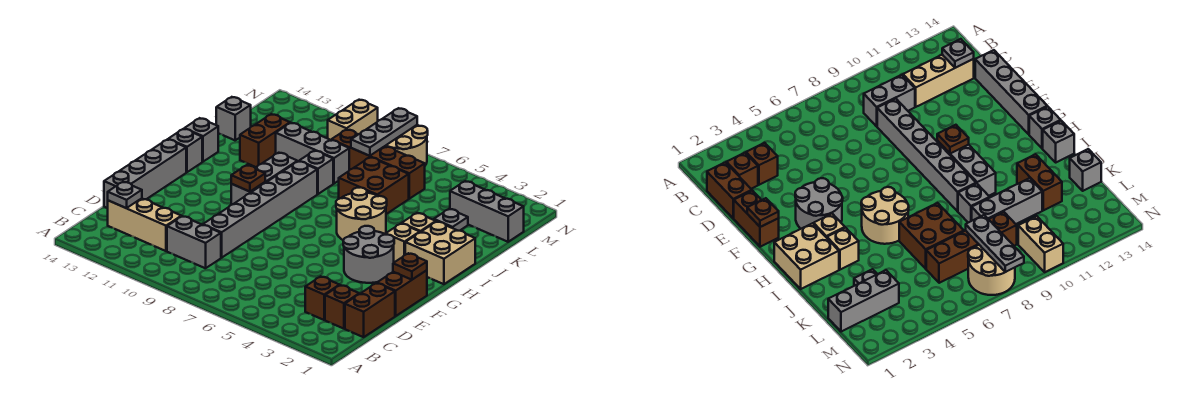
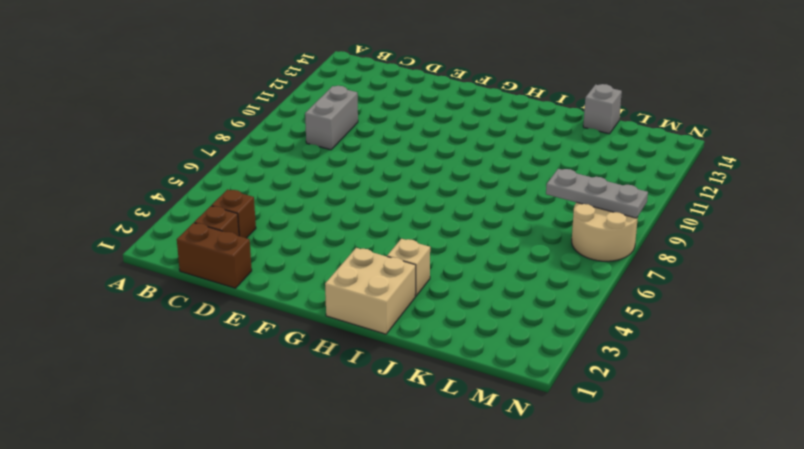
none -> tan 1x3 brick [108,198,181,251]
none -> grey 1x6 brick [203,161,317,258]
none -> grey 1x4 brick [104,139,186,208]
none -> brown 1x2 brick [377,270,427,316]

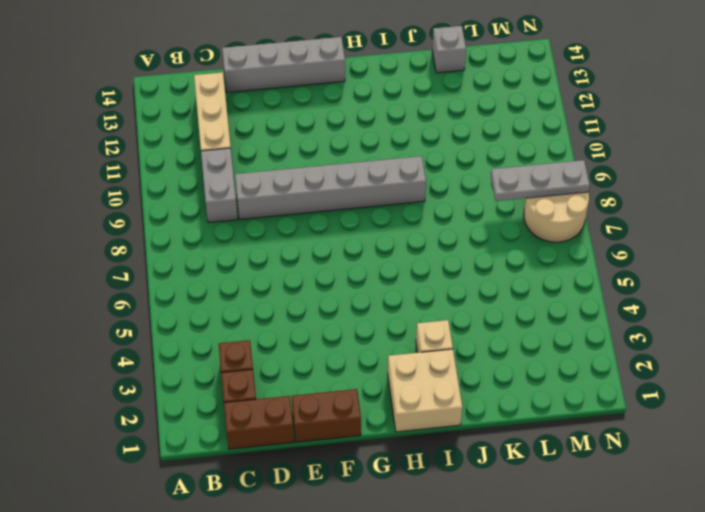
none -> grey 2x2 round brick [343,226,394,283]
none -> grey 1x3 brick [231,153,297,205]
none -> tan 1x1 brick [386,223,420,262]
none -> tan 2x2 round brick [336,187,387,240]

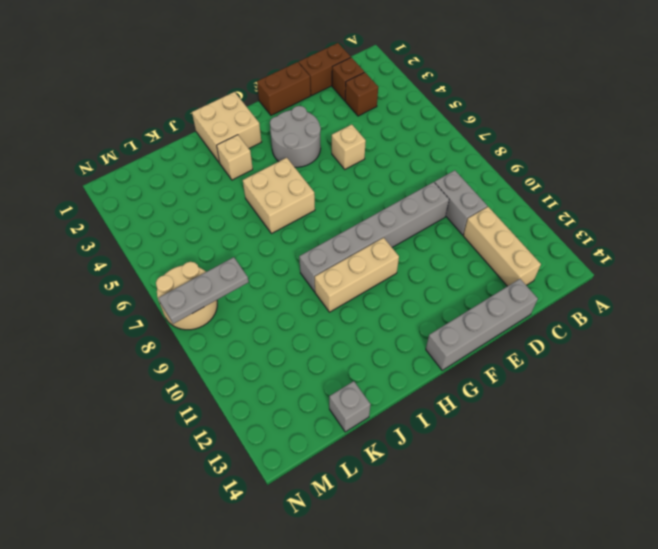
tan 1x1 brick [332,124,366,169] -> tan 1x1 brick moved to [386,223,420,262]
tan 1x3 brick [315,238,399,312] -> grey 1x3 brick [231,153,297,205]
tan 2x2 brick [243,158,315,234] -> tan 2x2 round brick [336,187,387,240]
none -> grey 1x1 brick [168,129,202,172]
none -> grey 1x1 brick [184,118,219,162]
none -> brown 2x2 brick [339,157,409,214]
none -> grey 1x1 brick [299,151,333,194]

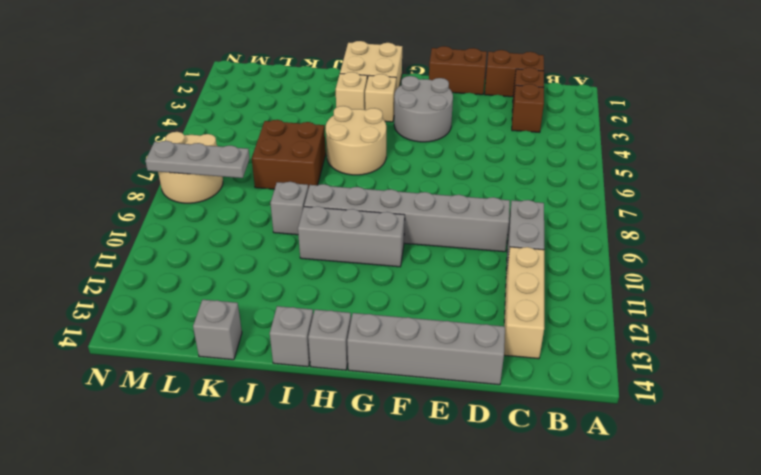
none -> brown 1x2 brick [240,114,290,167]
none -> grey 1x1 plate [434,209,468,231]
none -> grey 1x3 brick [276,123,349,183]
none -> grey 1x3 brick [450,181,524,242]

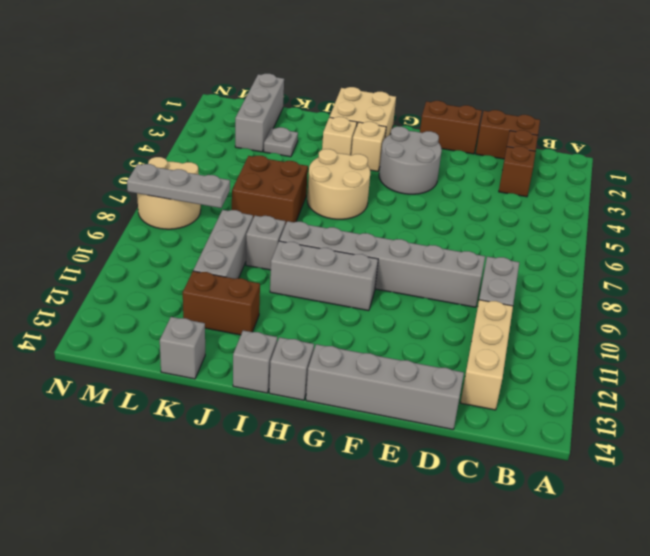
none -> brown 1x4 brick [332,129,425,199]
none -> tan 1x2 brick [328,100,378,140]
none -> grey 1x1 plate [108,182,142,208]
none -> brown 1x1 plate [393,253,427,280]

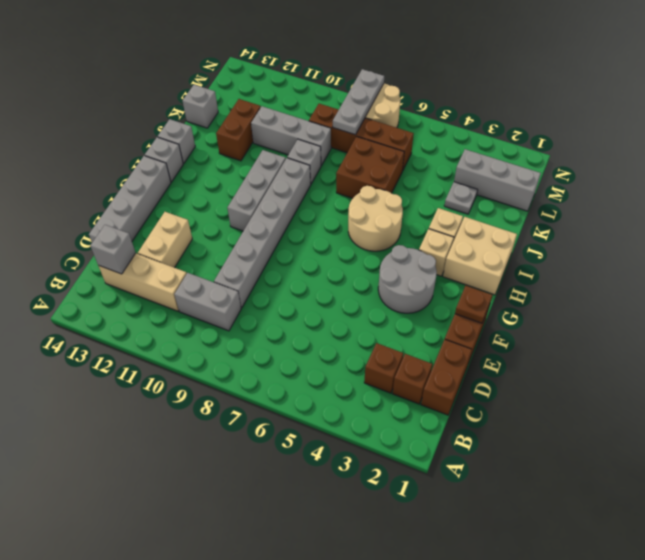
grey 1x1 brick [90,225,136,274] -> grey 1x1 plate [108,182,142,208]
tan 1x2 brick [138,212,192,268] -> tan 1x2 brick moved to [328,100,378,140]
none -> brown 1x1 plate [231,165,265,192]

